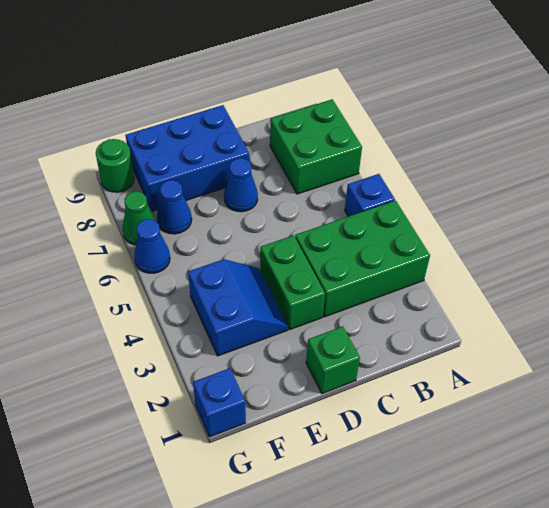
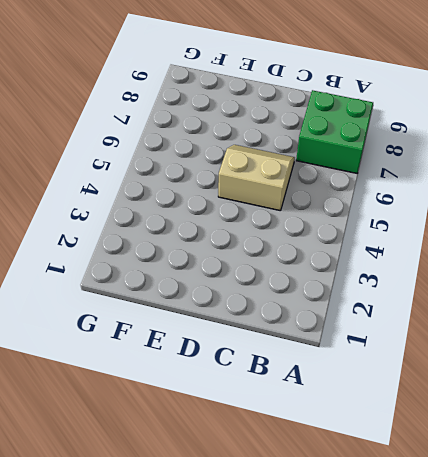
tan 2x2 slope [218,145,295,211] -> none
none -> green 2x3 brick [295,200,430,317]
none -> blue 1x1 brick [345,174,395,216]
none -> green 1x1 brick [306,326,360,393]

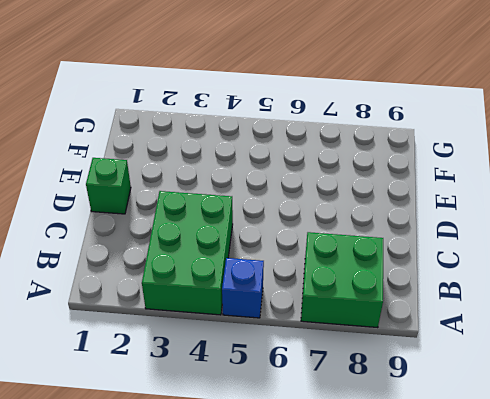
none -> green 1x2 brick [260,235,325,330]
none -> blue 1x1 cone [224,158,258,212]
none -> blue 2x3 brick [126,105,249,211]

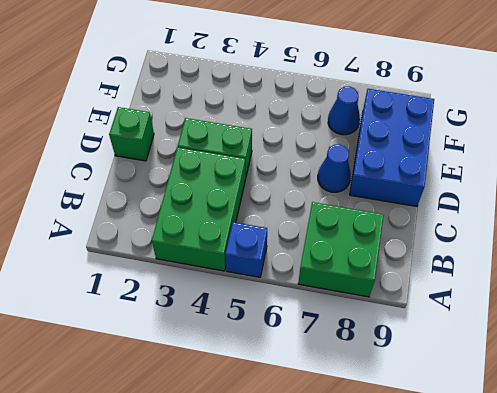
none -> blue 2x2 slope [188,259,288,356]
none -> blue 1x1 brick [193,368,246,437]
none -> blue 1x1 cone [134,219,170,273]

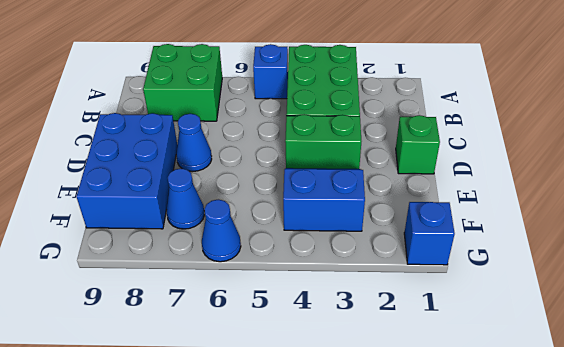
none -> green 1x1 cone [122,191,156,245]
none -> green 1x1 round brick [96,139,134,192]

